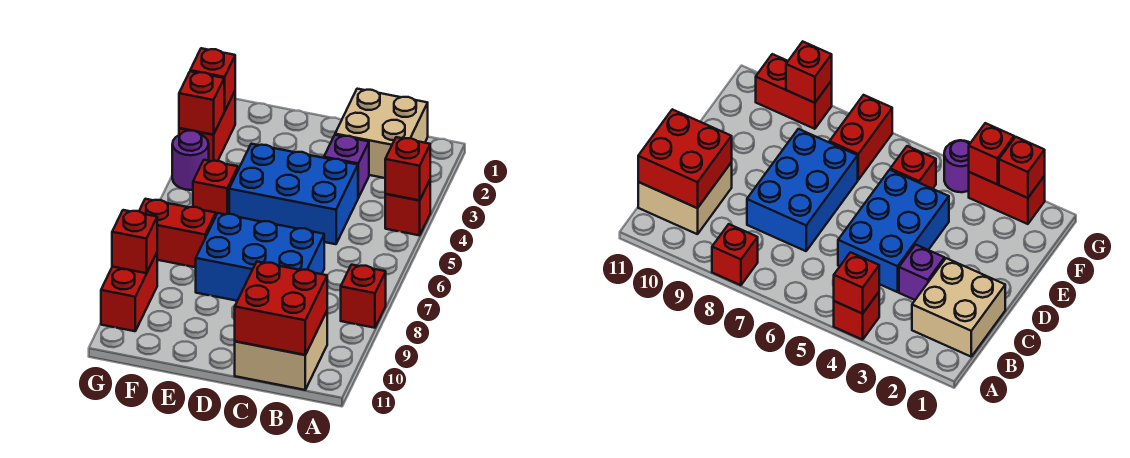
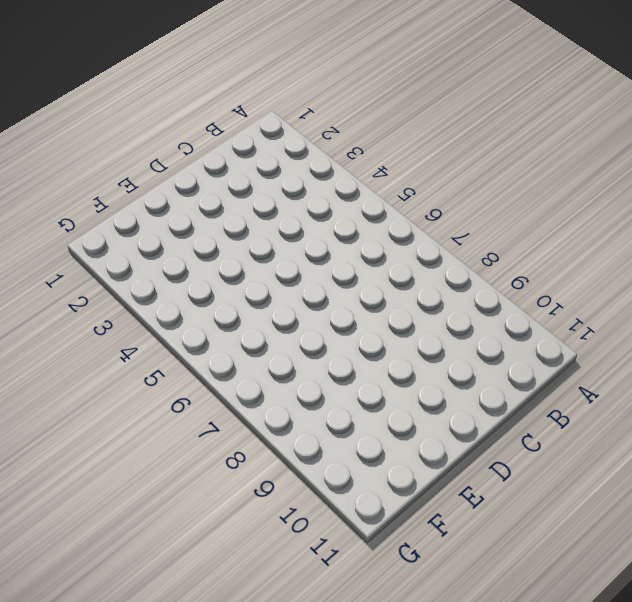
none -> red 1x1 brick [385,180,430,235]
none -> red 1x1 brick [341,265,386,328]
none -> tan 2x2 brick [335,89,428,178]

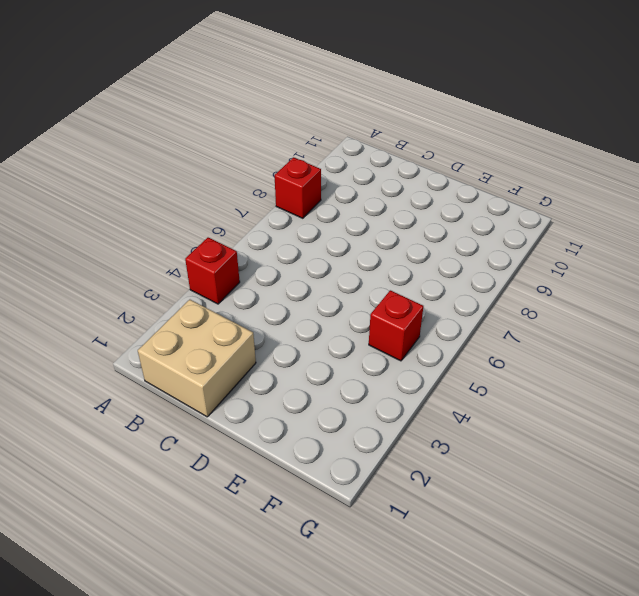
none -> tan 2x2 brick [235,312,327,390]
none -> purple 1x1 brick [324,135,369,198]
none -> blue 2x3 brick [229,144,358,244]

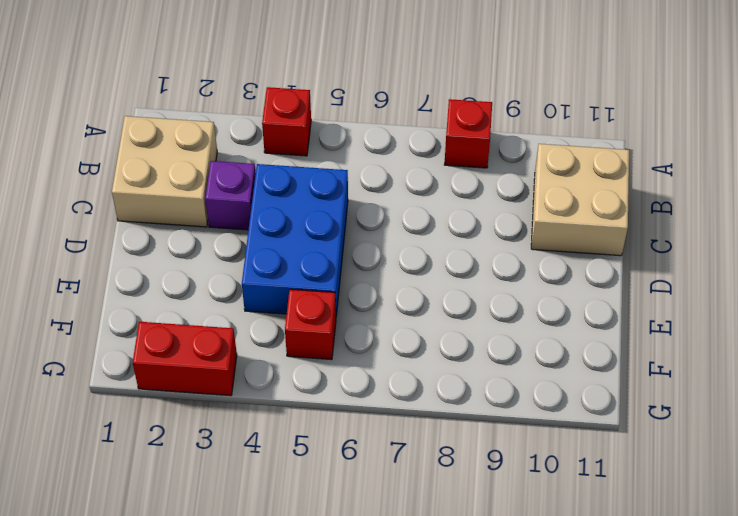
none -> blue 2x3 brick [196,213,324,301]
none -> red 1x2 brick [139,199,216,267]
none -> purple 1x1 round brick [172,131,209,190]

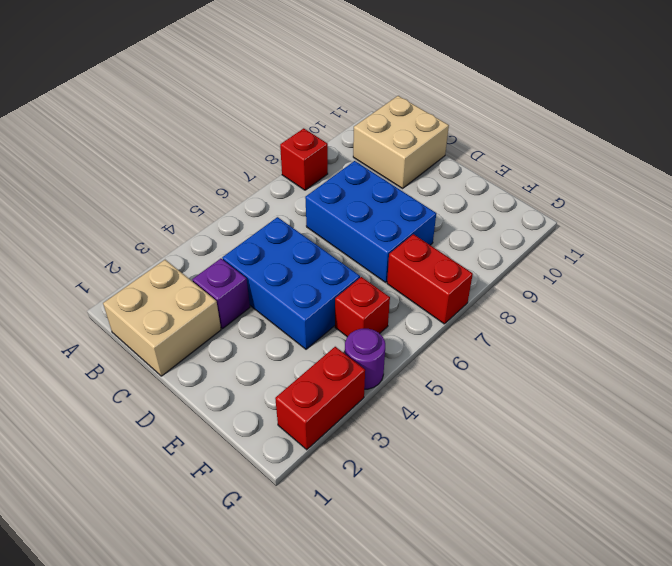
none -> red 1x1 brick [385,180,430,235]
none -> red 1x2 brick [101,253,157,331]
none -> red 1x1 brick [385,137,430,200]

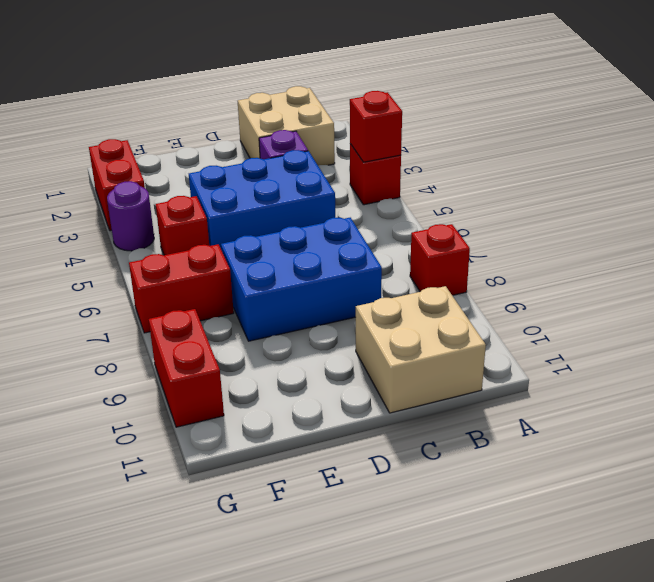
none -> red 2x2 brick [235,262,327,355]
none -> red 1x1 brick [190,48,235,111]
none -> red 1x1 brick [179,71,225,135]

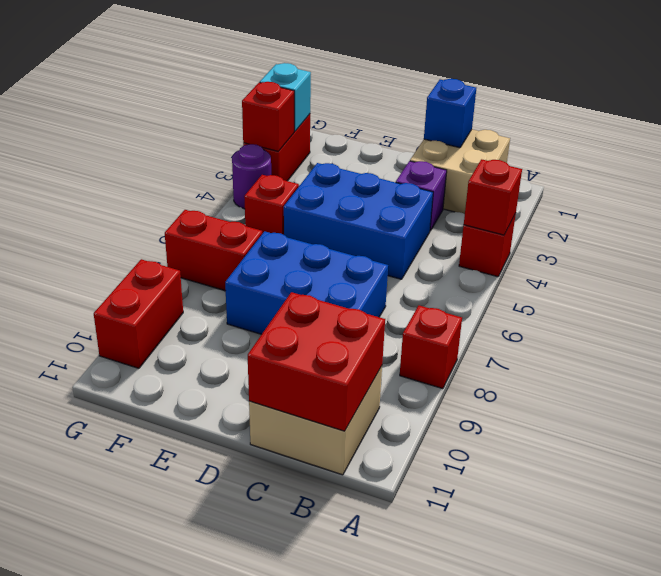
blue 1x1 brick [424,79,476,148] -> none
cyan 1x1 brick [260,63,311,131] -> red 1x1 brick [190,48,235,111]
none -> red 1x1 brick [112,210,157,273]

